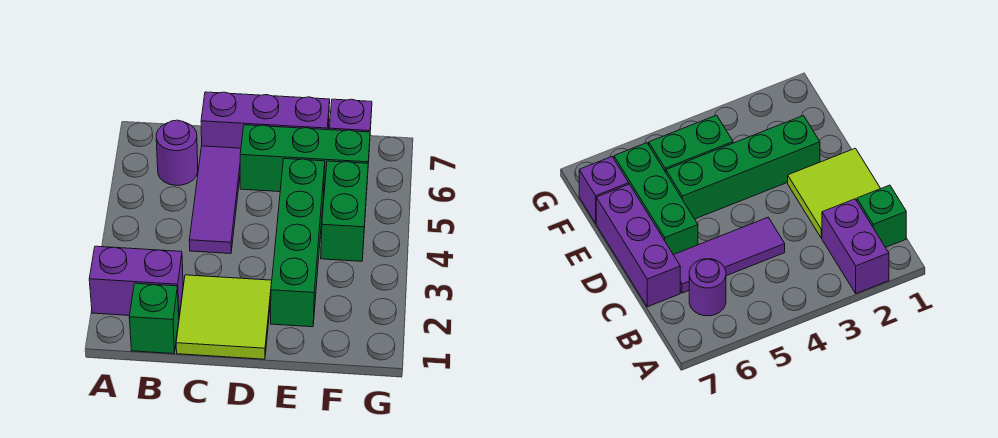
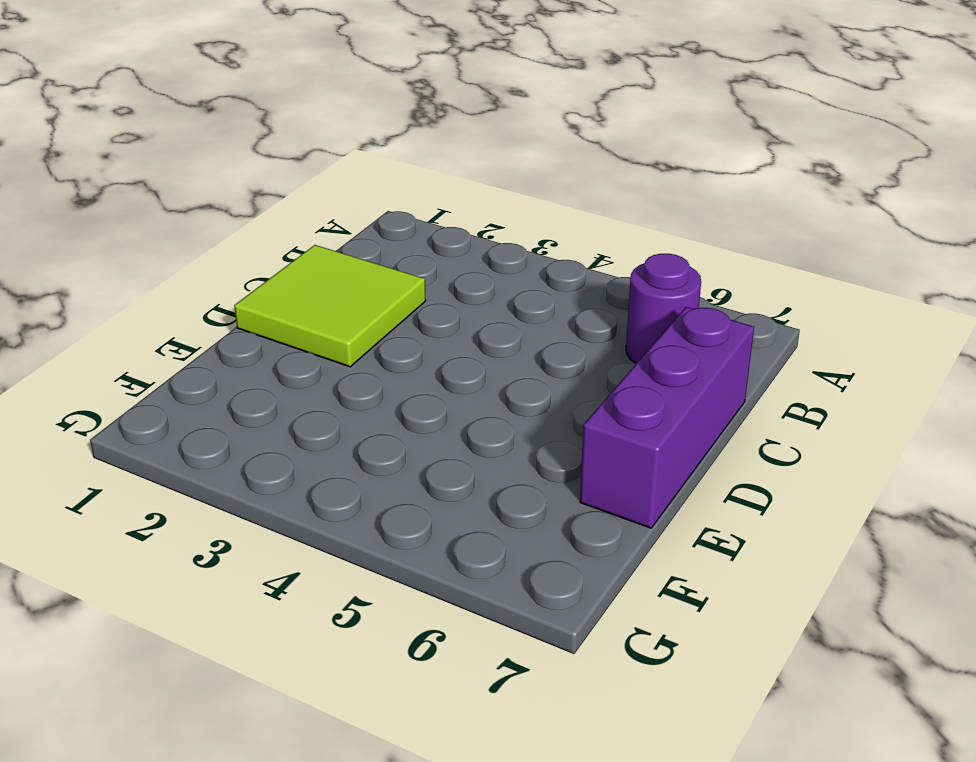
none -> purple 1x2 brick [89,246,183,316]
none -> green 1x1 brick [129,283,179,354]

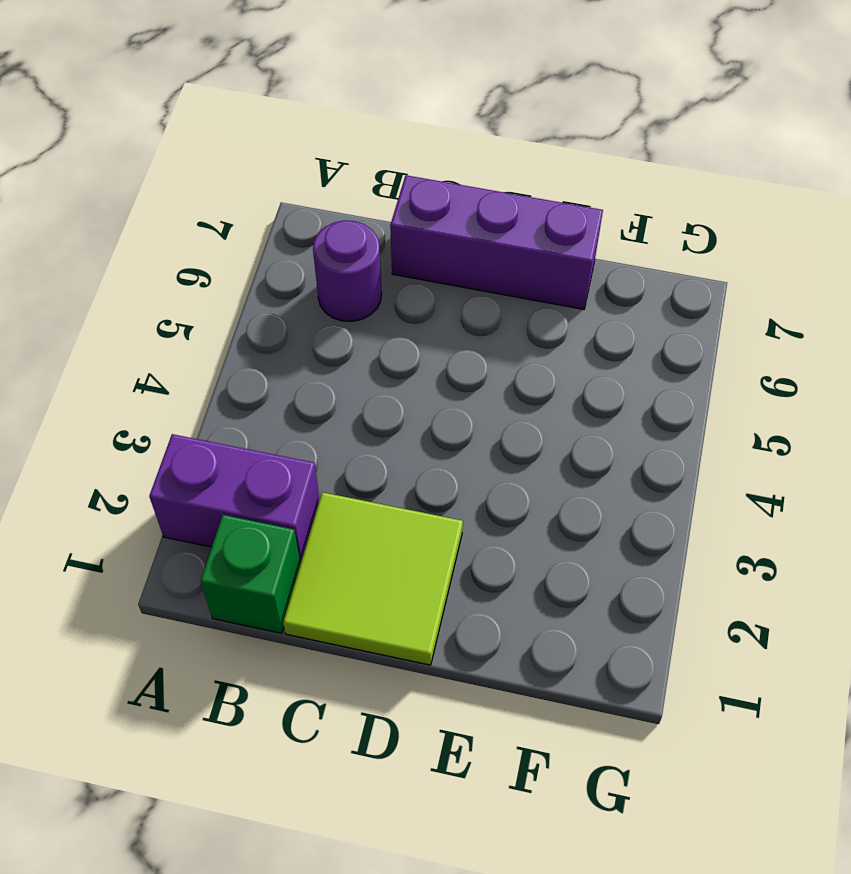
none -> purple 1x3 tile [189,146,241,254]
none -> green 1x3 brick [240,125,370,192]

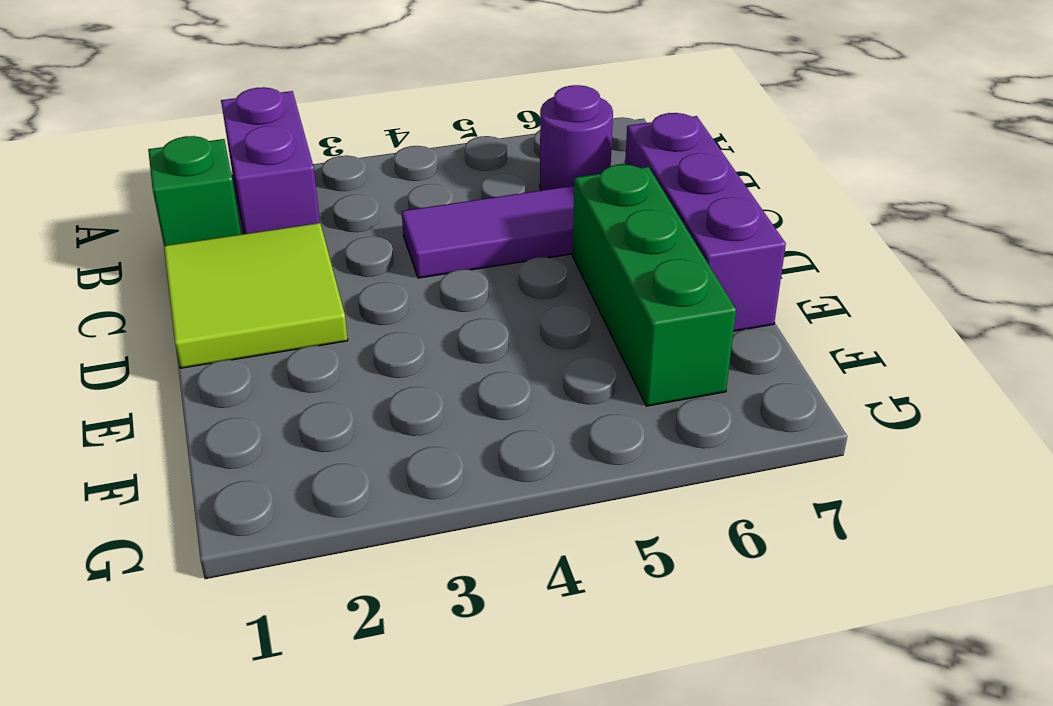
none -> green 1x4 brick [271,159,325,327]
none -> green 1x2 brick [321,161,368,261]

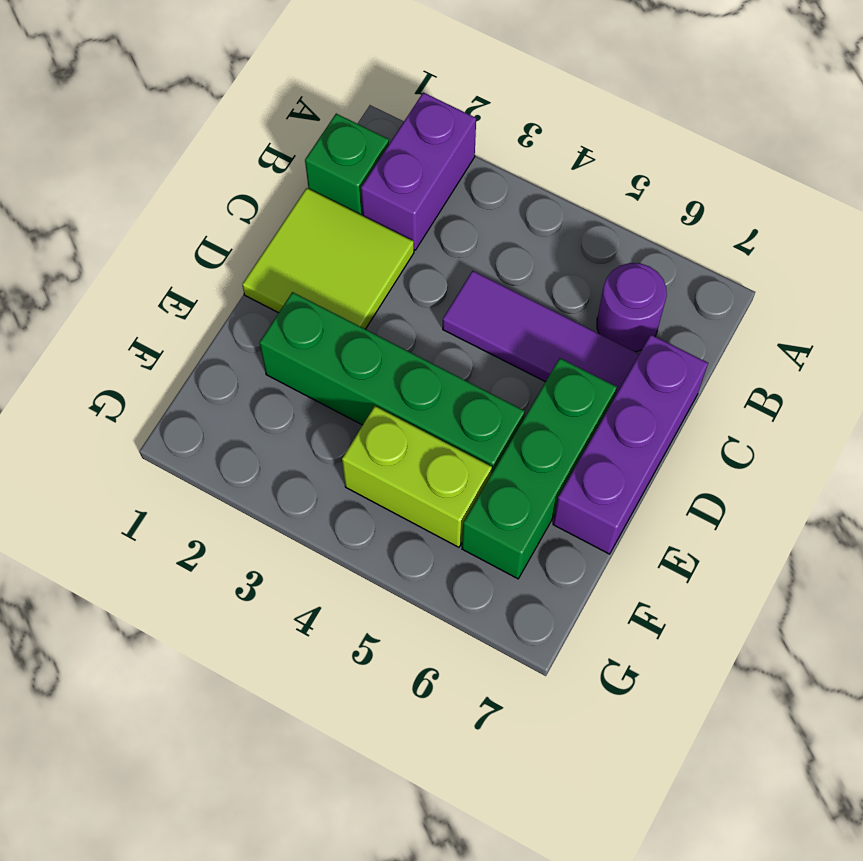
lime 1x2 brick [342,406,492,547] -> green 1x2 brick [321,161,368,261]
none -> purple 1x1 brick [329,99,372,146]

